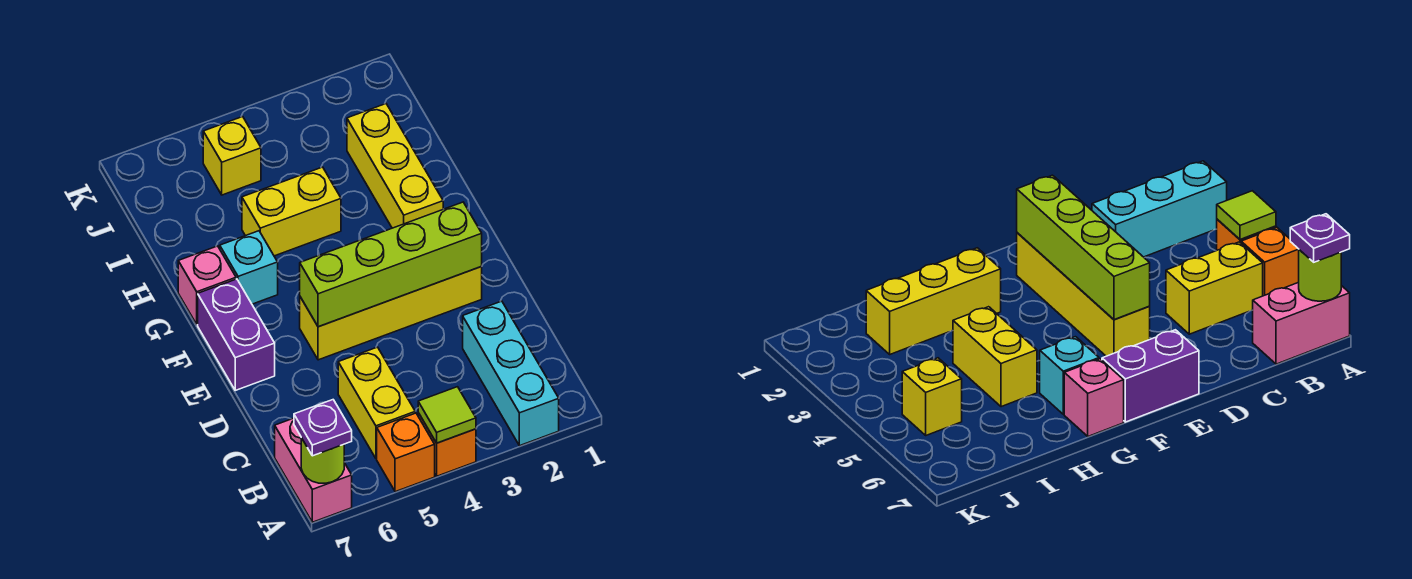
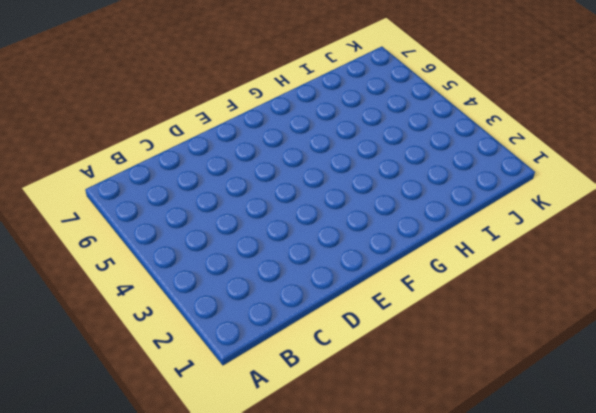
none -> cyan 1x3 brick [463,301,559,446]
none -> orange 1x1 brick [418,413,476,476]
none -> orange 1x1 brick [377,413,435,492]

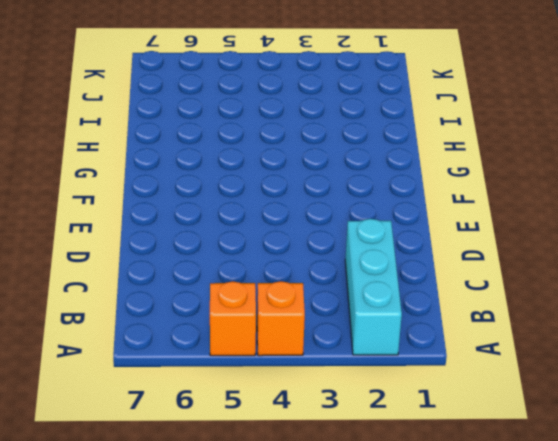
none -> pink 1x2 brick [275,418,352,522]
none -> yellow 1x2 brick [338,347,415,459]
none -> yellow 1x4 brick [300,266,482,360]

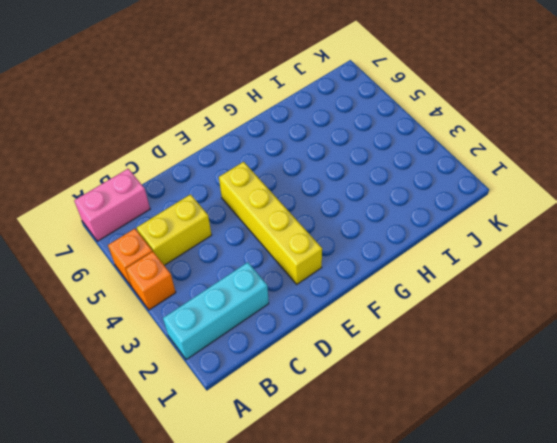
none -> purple 1x2 brick [198,279,275,390]
none -> yellow 1x3 brick [347,104,443,228]
none -> cyan 1x1 brick [220,231,278,304]

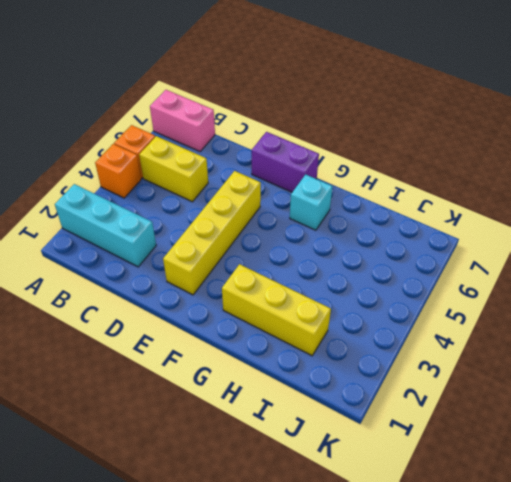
none -> pink 1x1 brick [178,246,236,324]
none -> yellow 1x2 brick [242,167,341,256]
none -> yellow 1x1 brick [203,117,261,195]

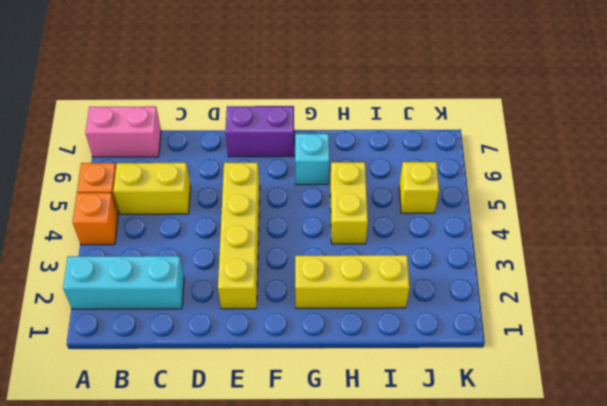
none -> pink 1x1 brick [178,246,236,324]
none -> lime 1x1 tile [418,387,476,443]
none -> lime 1x1 round brick [301,438,344,483]

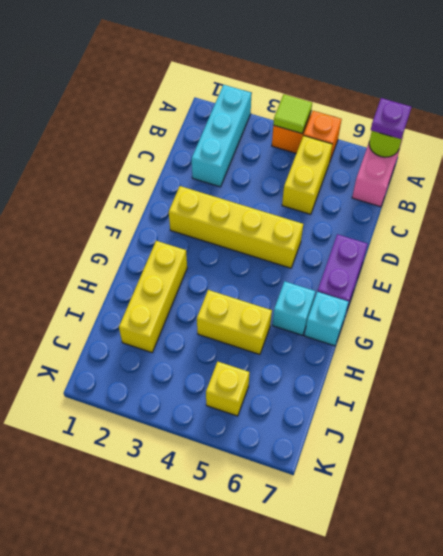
cyan 1x1 brick [304,292,349,346] -> pink 1x1 brick [178,246,236,324]
none -> lime 1x4 brick [300,202,482,327]

